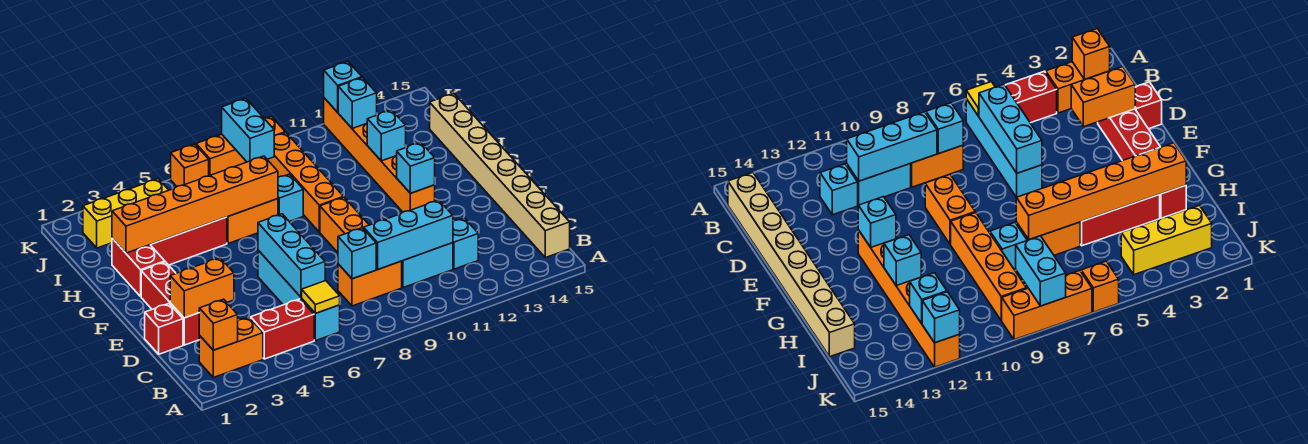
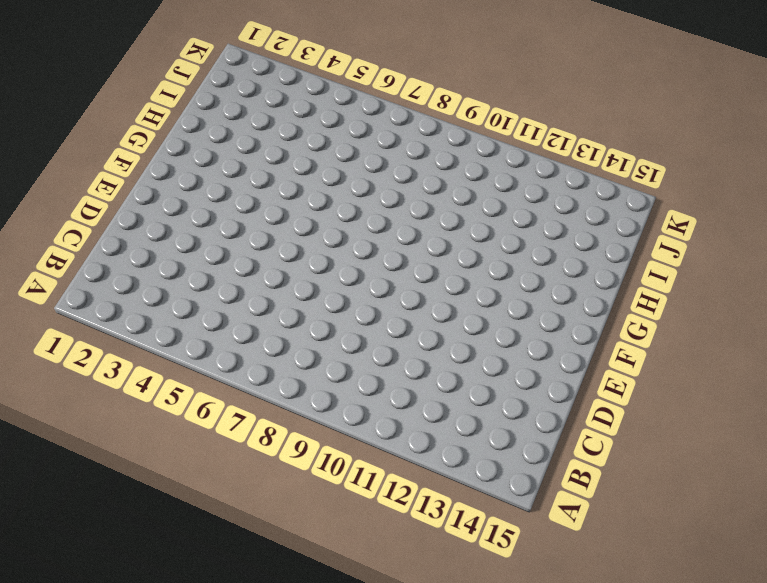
none -> orange 1x2 brick [199,318,263,377]
none -> red 1x2 brick [251,299,314,359]
none -> cyan 1x4 brick [258,250,340,341]
none -> tan 1x8 brick [430,93,570,258]

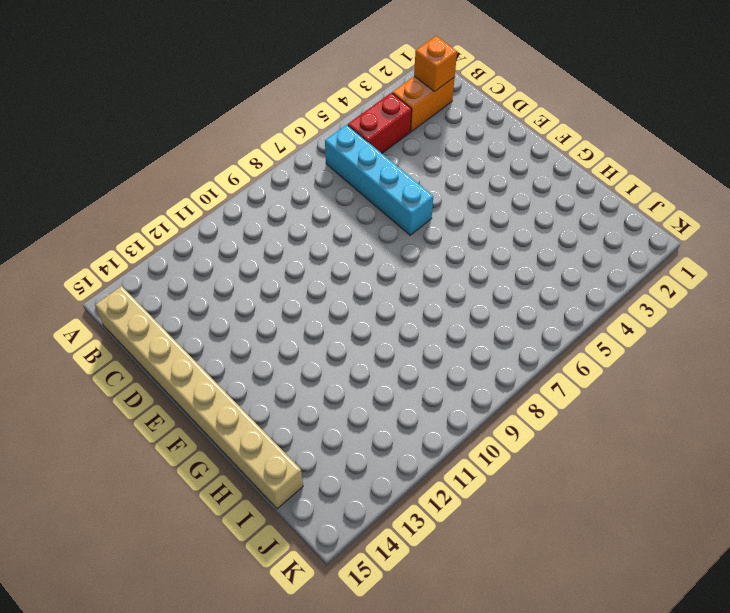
none -> orange 1x2 brick [338,261,402,306]
none -> cyan 1x2 brick [402,243,453,288]
none -> cyan 1x1 brick [453,218,478,269]
none -> red 1x1 brick [145,304,183,354]

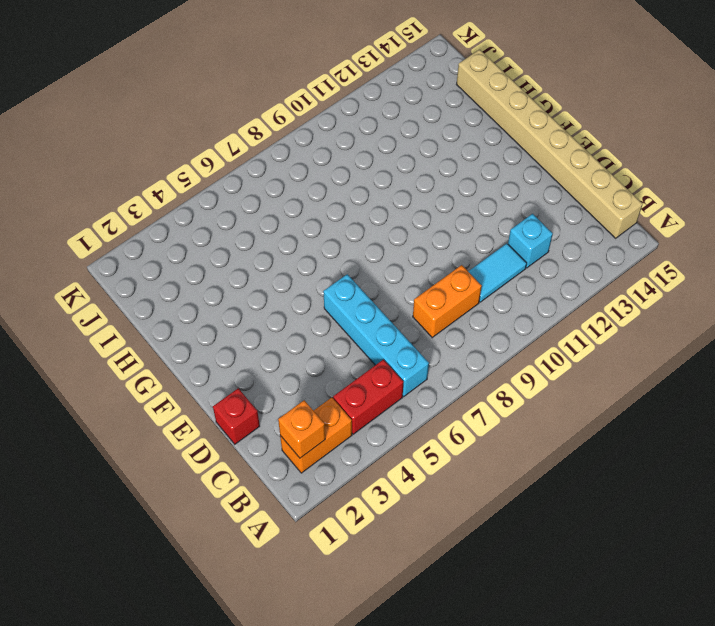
cyan 1x2 tile [468,244,527,302] -> cyan 1x2 brick [402,243,453,288]
none -> red 1x3 brick [141,262,200,345]
none -> orange 1x2 brick [320,197,369,252]
none -> orange 1x6 brick [324,98,435,212]
none -> red 1x2 brick [112,238,165,296]

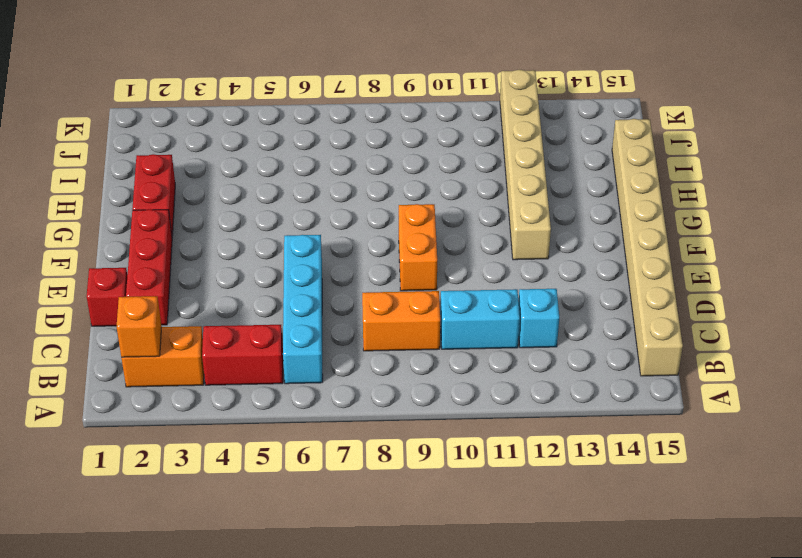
tan 1x6 brick [500,70,551,260] -> orange 1x6 brick [324,98,435,212]
none -> orange 1x4 brick [267,133,344,232]
none -> red 1x3 brick [150,217,227,265]
none -> orange 1x2 brick [227,199,278,244]
none -> cyan 1x1 brick [278,174,303,222]

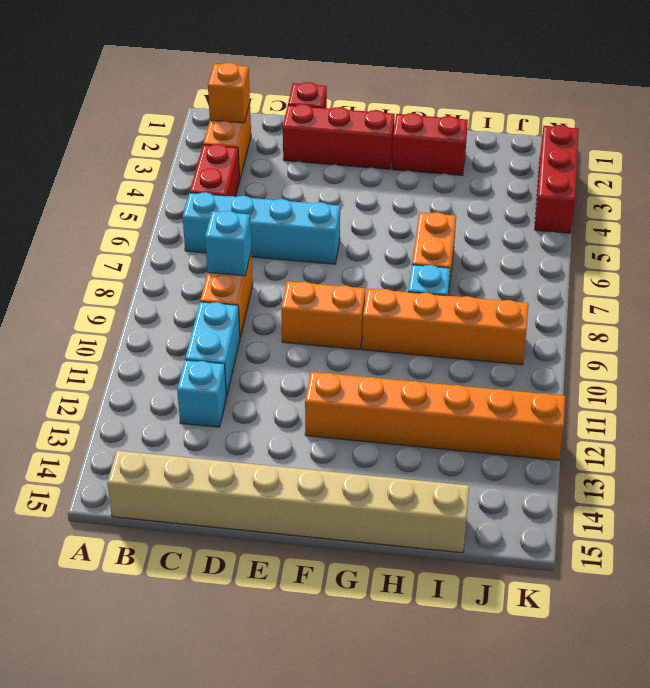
red 1x3 brick [535,125,579,233] -> red 1x3 brick moved to [150,217,227,265]
none -> yellow 1x3 brick [83,179,169,248]
none -> orange 1x1 brick [171,144,209,186]
none -> orange 1x3 brick [196,116,285,176]
none -> yellow 1x1 tile [302,281,340,313]

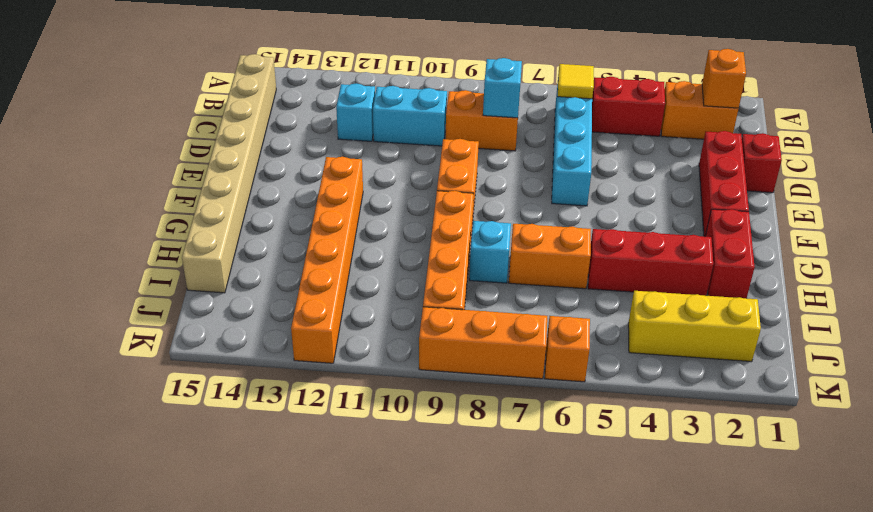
none -> cyan 1x3 brick [258,214,325,297]
none -> cyan 1x3 brick [364,200,453,270]
none -> orange 1x2 brick [170,258,234,318]
none -> cyan 1x1 brick [397,142,435,193]

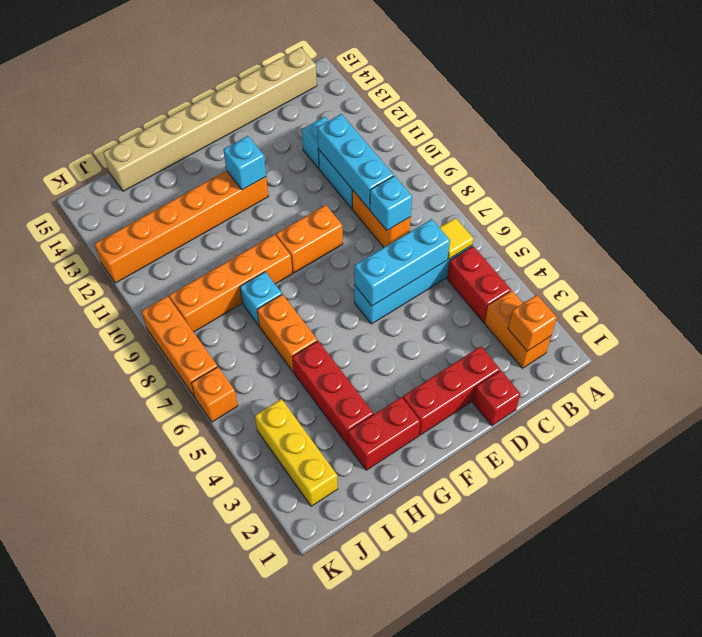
none -> orange 1x2 brick [170,258,234,318]
none -> orange 1x6 brick [112,156,278,253]
none -> cyan 1x1 brick [367,110,406,161]
none -> cyan 1x2 brick [222,98,274,162]

